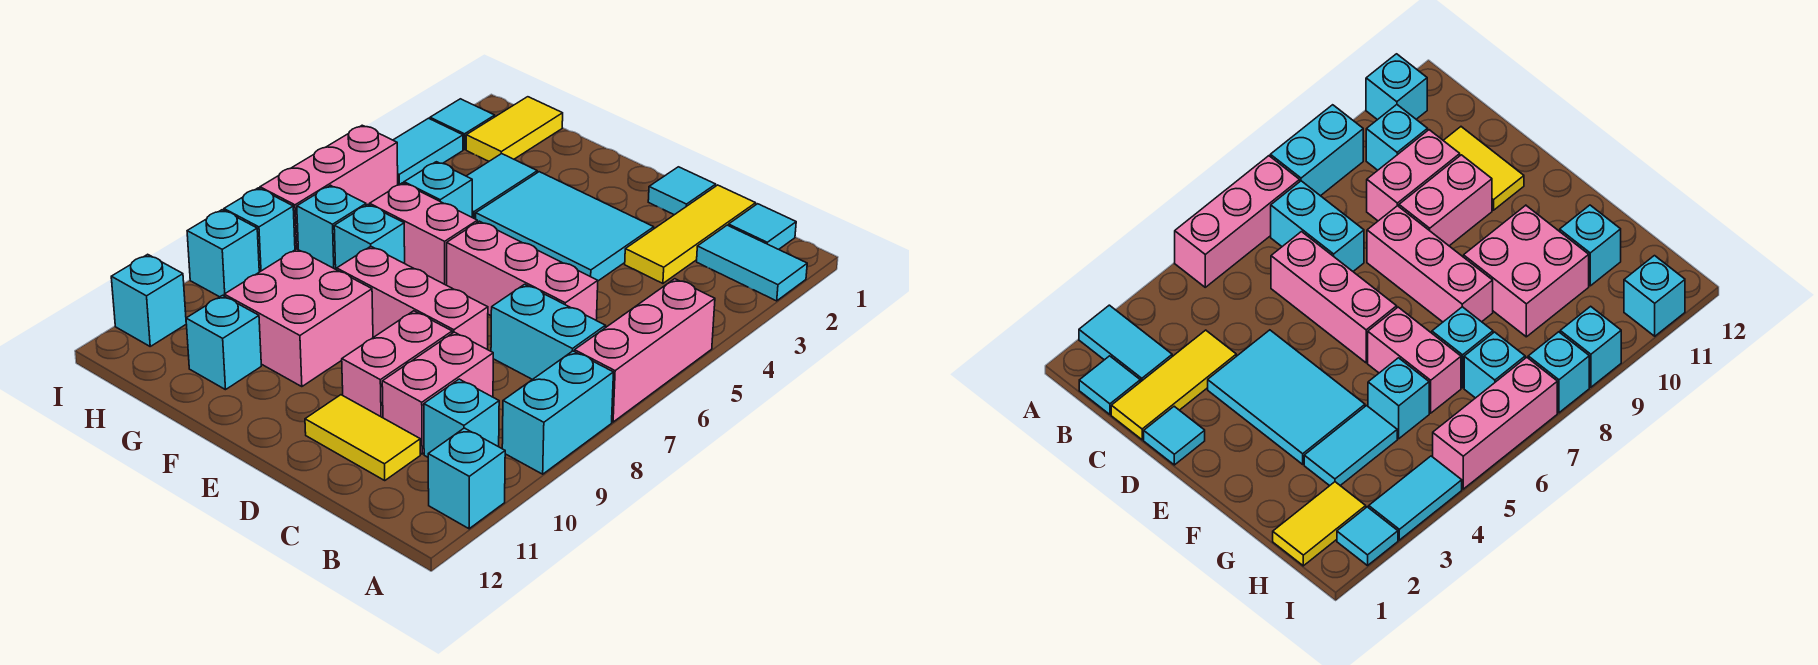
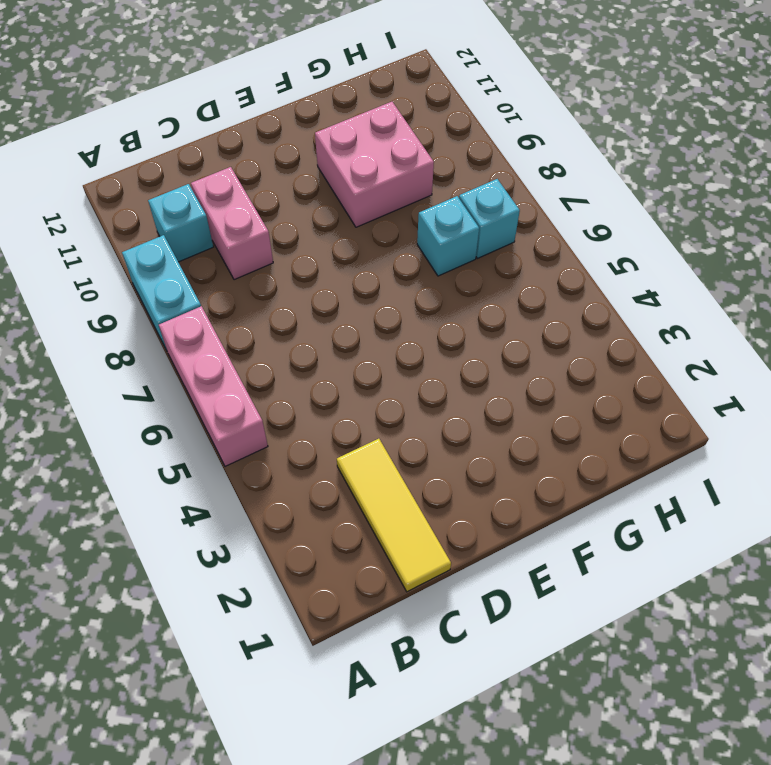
none -> cyan 1x2 tile [697,225,807,301]
none -> cyan 1x1 brick [428,428,505,529]
none -> cyan 1x1 tile [728,204,796,249]

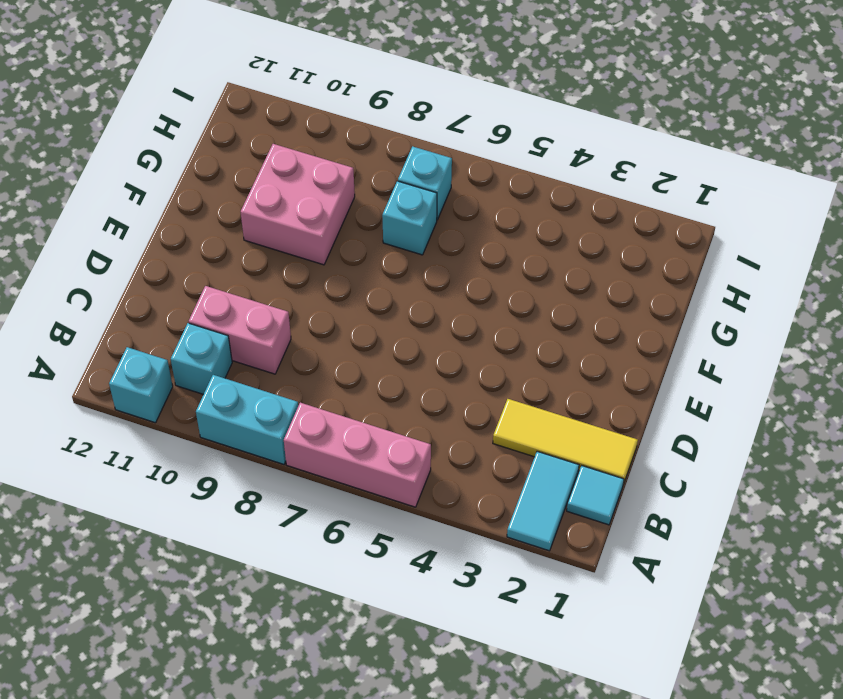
none -> cyan 1x2 brick [491,284,605,380]
none -> pink 1x3 brick [447,221,598,320]
none -> yellow 1x2 tile [305,395,420,480]

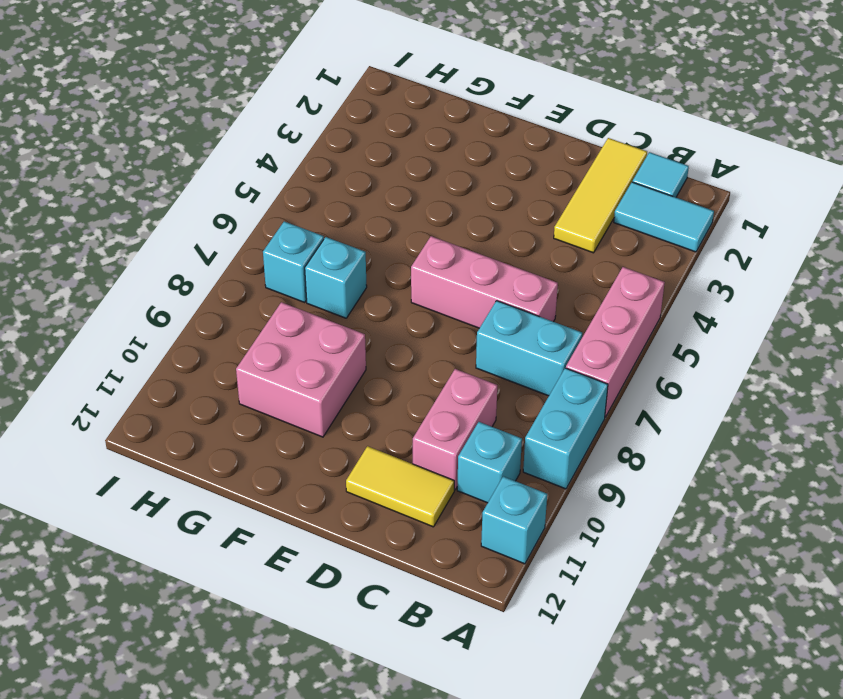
none -> cyan 1x1 tile [648,167,716,215]
none -> cyan 2x3 tile [476,172,654,281]
none -> pink 1x3 brick [337,246,488,350]

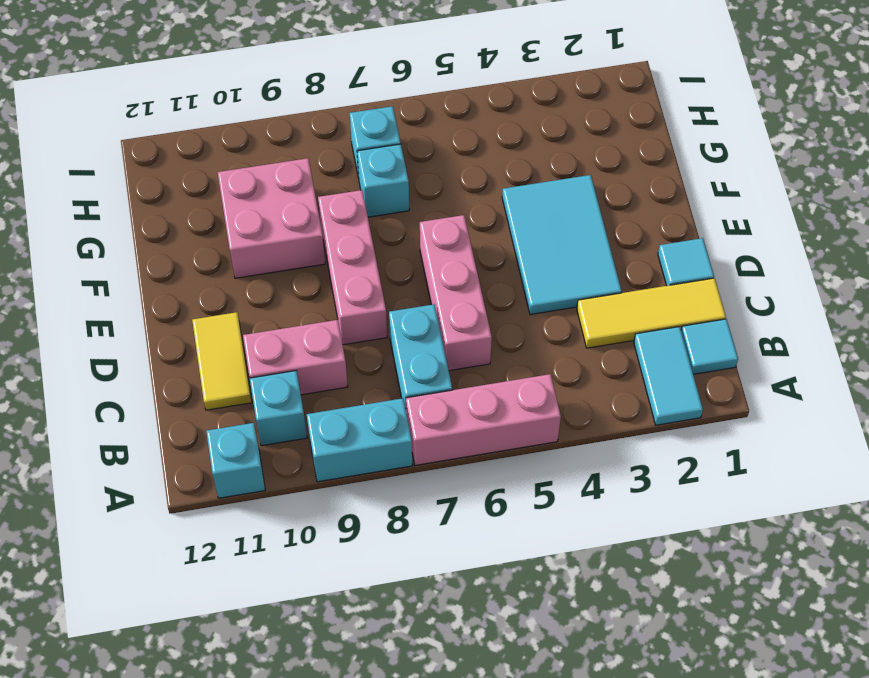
none -> pink 1x2 brick [342,311,452,418]
none -> pink 1x2 brick [370,183,477,285]
none -> cyan 1x2 tile [467,154,537,219]

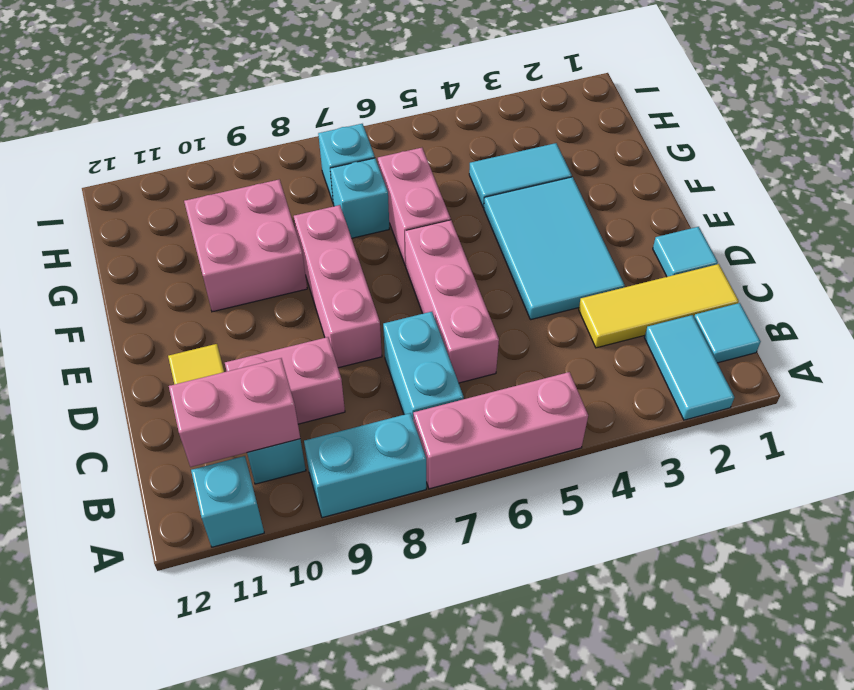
pink 1x2 brick [169,358,300,467] -> pink 1x2 brick moved to [342,311,452,418]
none -> cyan 1x1 brick [404,162,472,217]
none -> cyan 1x1 brick [186,295,261,390]
none -> yellow 1x2 tile [466,97,563,161]

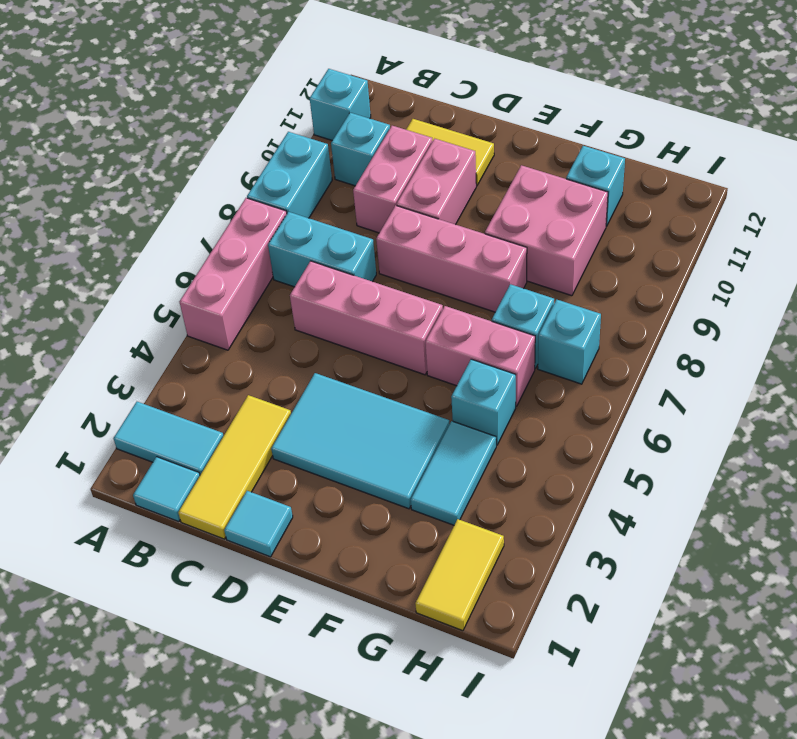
none -> cyan 1x1 tile [430,99,495,150]
none -> cyan 1x2 tile [393,118,463,185]
none -> pink 1x3 brick [260,125,398,250]

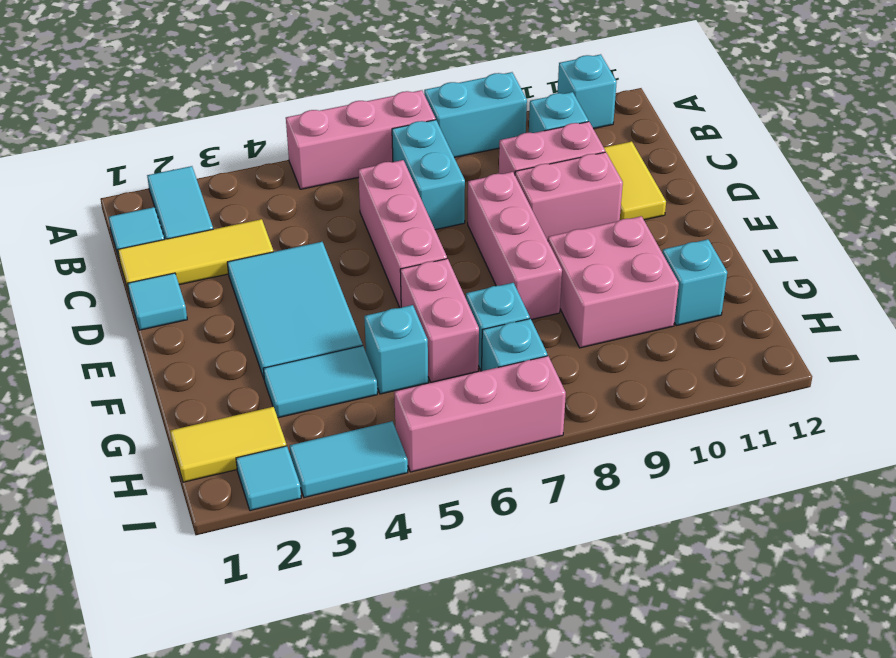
none -> cyan 1x1 brick [224,188,295,272]
none -> cyan 1x1 brick [187,210,259,297]
none -> cyan 1x1 brick [111,254,186,346]

